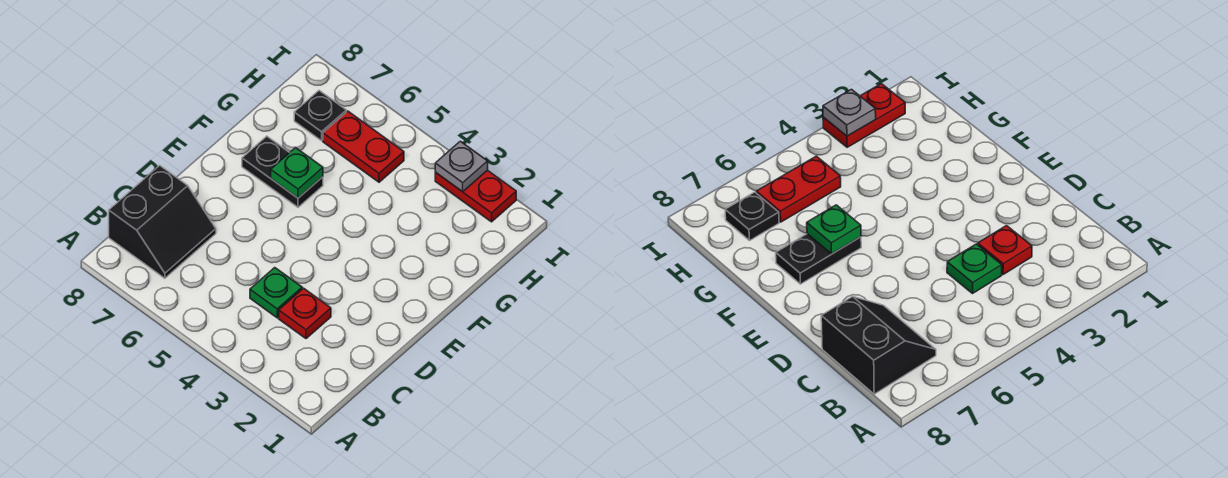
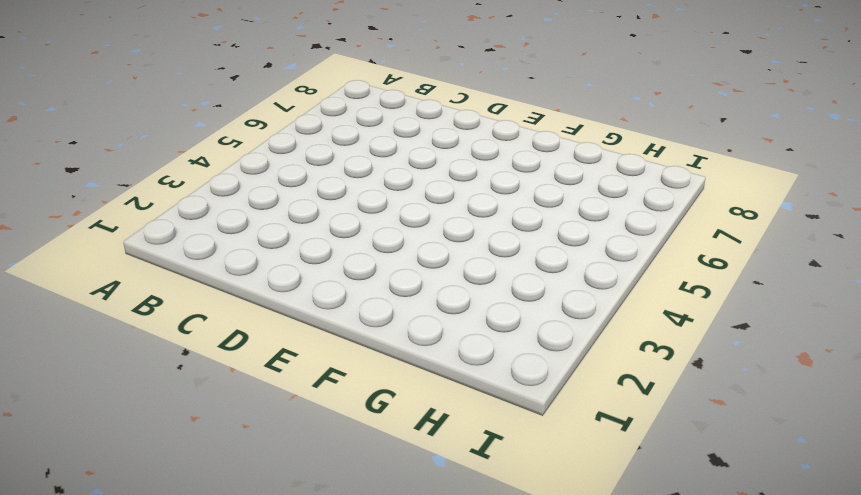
none -> black 2x2 slope [109,165,216,278]
none -> red 1x1 plate [279,288,331,339]

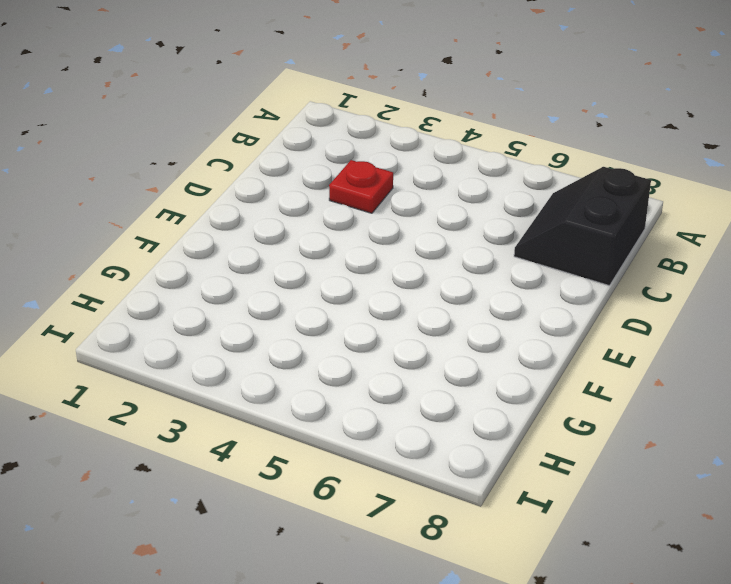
none -> green 1x1 plate [250,268,302,318]
none -> black 1x2 plate [242,136,323,207]

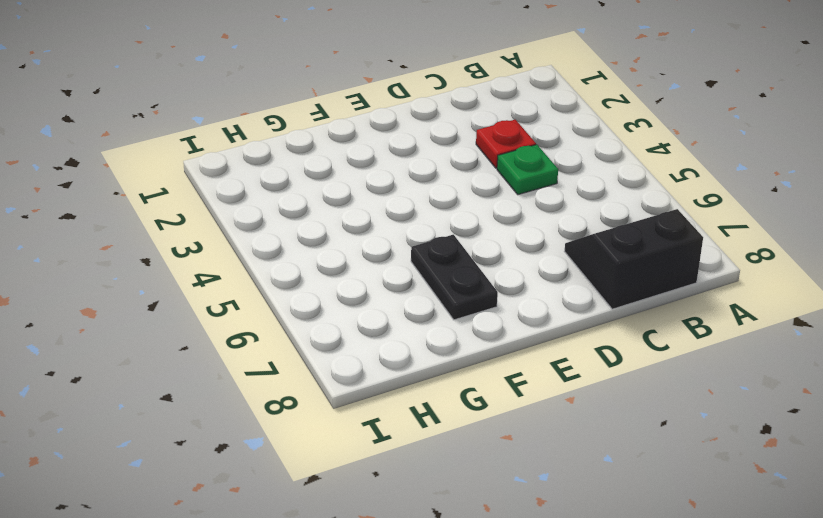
none -> red 1x2 plate [323,111,404,182]
none -> black 1x1 plate [294,91,346,141]

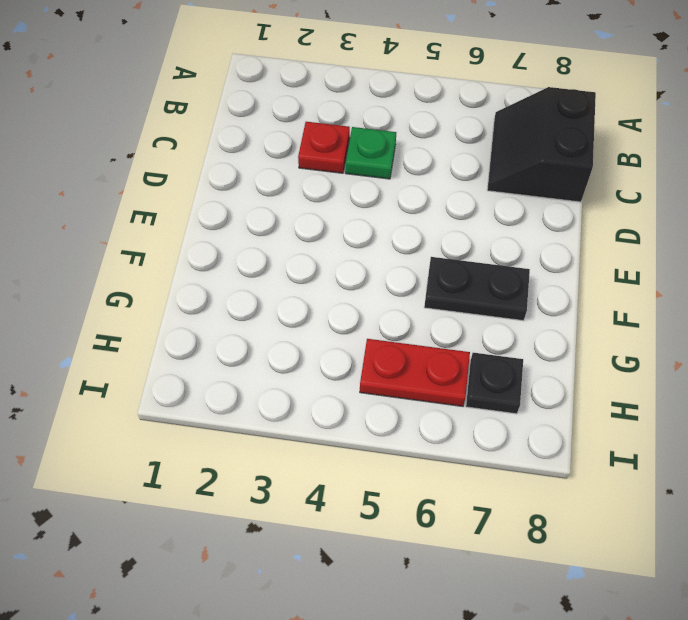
none -> red 1x2 plate [435,170,516,222]
none -> green 1x1 plate [271,148,323,198]

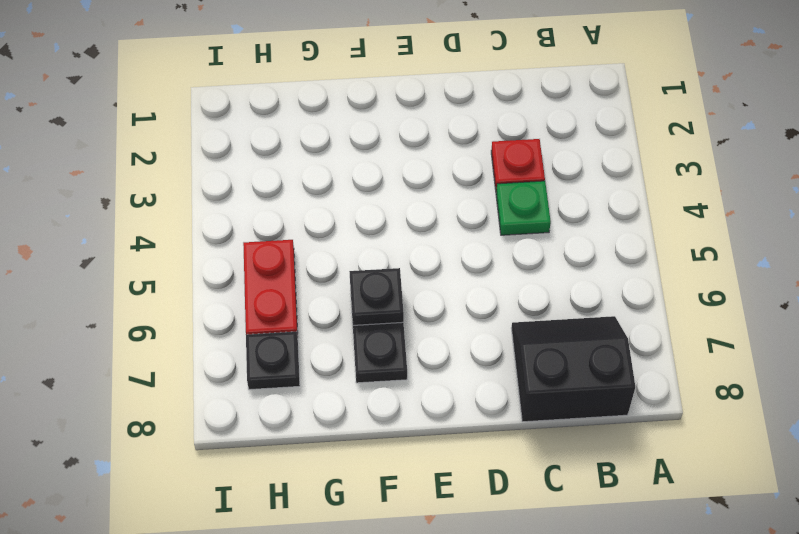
black 1x1 plate [349,268,404,325] -> green 1x1 plate [271,148,323,198]
none -> red 1x2 plate [435,170,516,222]
none -> grey 1x1 plate [435,141,488,192]

